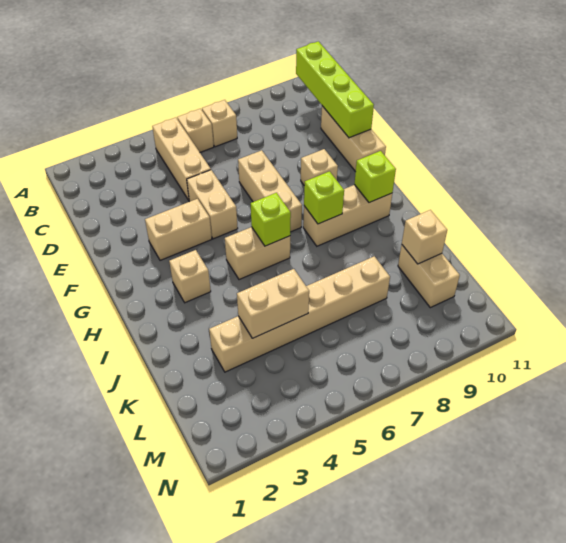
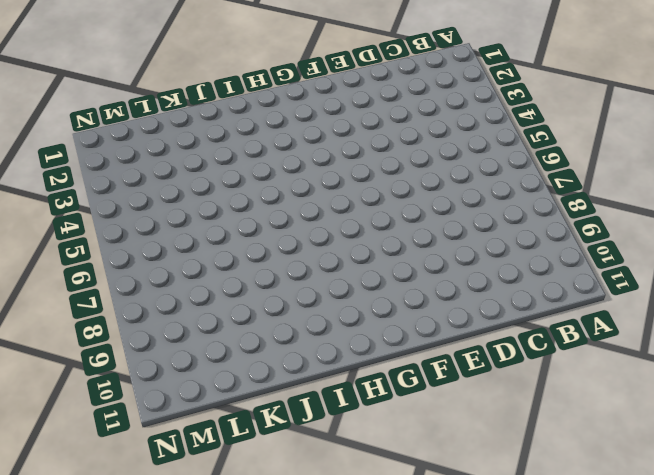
none -> tan 1x3 brick [152,118,211,200]
none -> tan 1x1 brick [177,109,214,152]
none -> tan 1x1 brick [202,100,237,147]

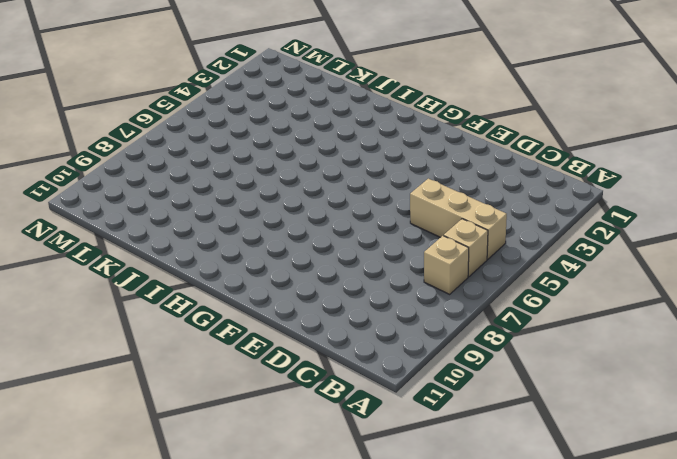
none -> tan 1x3 brick [321,106,386,172]
none -> tan 1x2 brick [187,170,238,239]
none -> tan 1x3 brick [238,150,302,232]

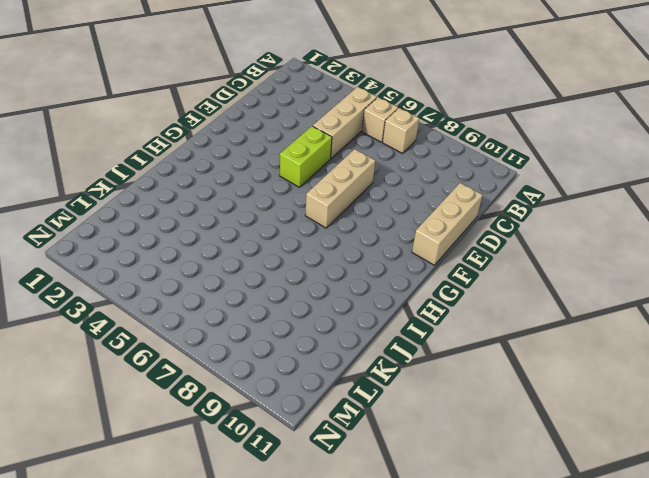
lime 1x2 brick [280,126,332,187] -> tan 1x2 brick [187,170,238,239]
none -> tan 1x2 brick [145,199,212,260]
none -> tan 1x1 brick [301,149,338,186]
none -> tan 1x1 brick [169,250,211,303]

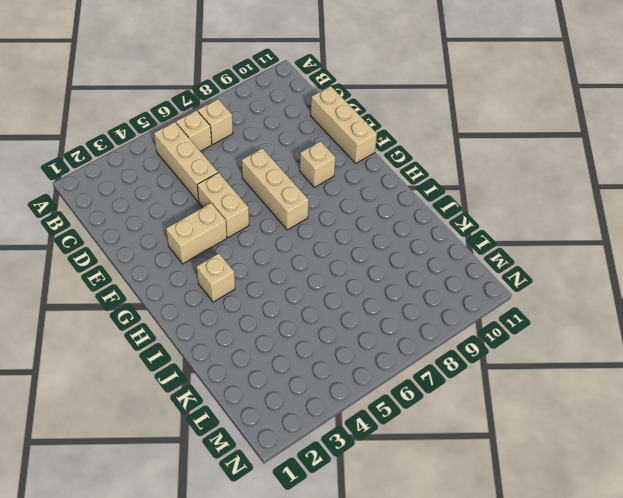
none -> tan 1x2 brick [225,227,290,280]
none -> tan 1x3 brick [303,185,392,246]
none -> tan 1x6 brick [209,256,390,372]

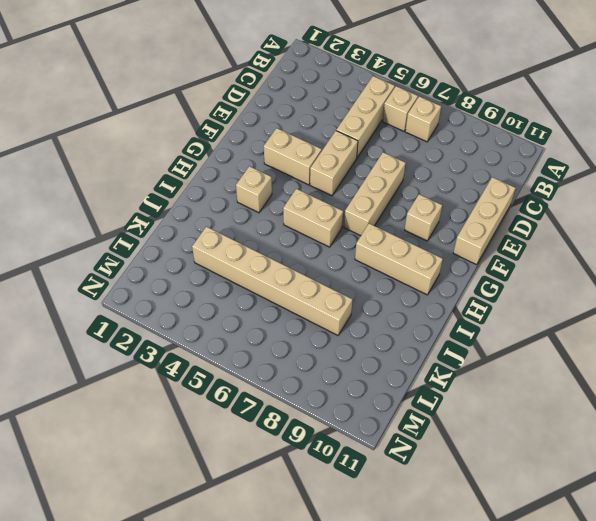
none -> tan 1x2 brick [398,245,460,308]
none -> lime 1x4 brick [296,41,374,138]
none -> lime 1x1 brick [251,193,291,246]

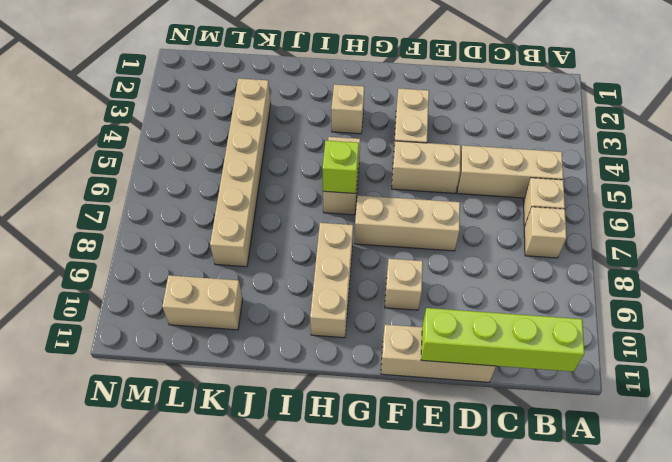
none -> lime 1x1 brick [304,171,344,224]
none -> lime 1x1 brick [354,151,396,203]
none -> tan 1x2 brick [237,269,309,338]

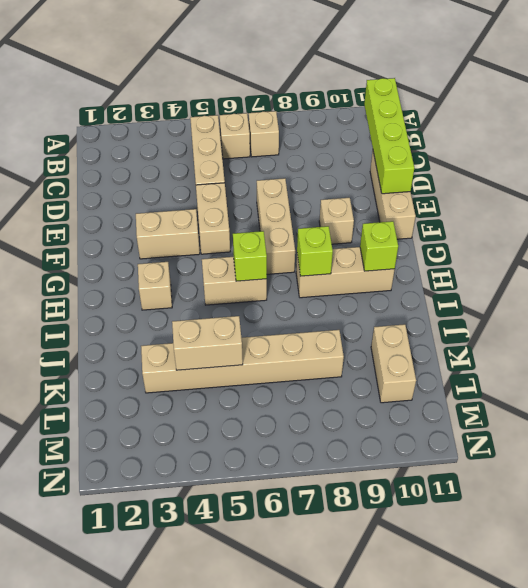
none -> tan 1x1 brick [402,210,447,264]

